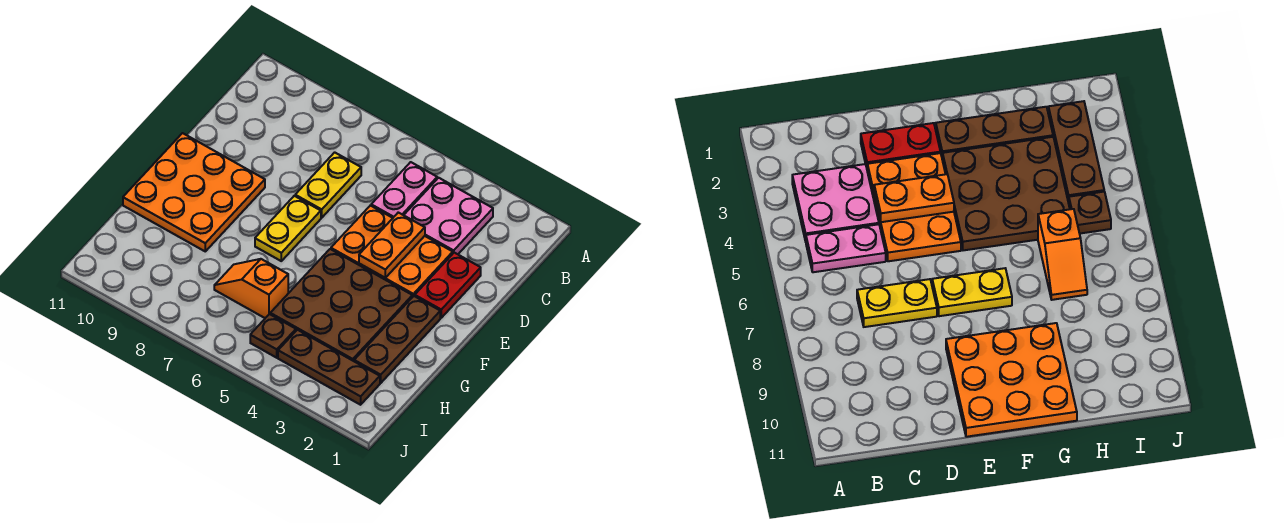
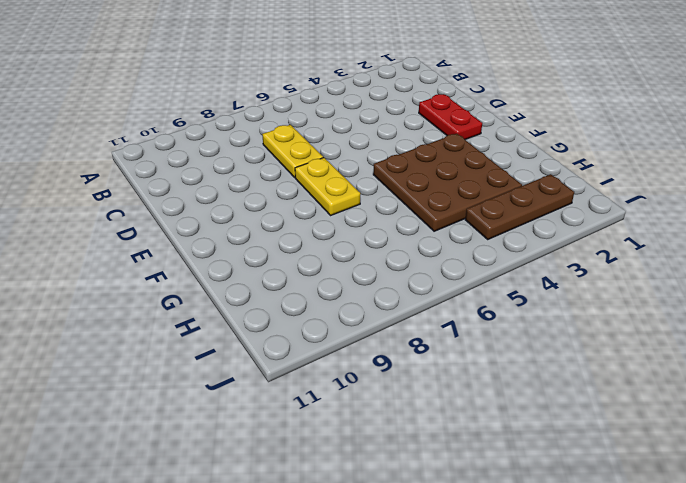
none -> pink 2x2 plate [404,178,493,254]
none -> pink 1x2 plate [371,162,437,218]
none -> orange 2x3 plate [331,205,453,297]

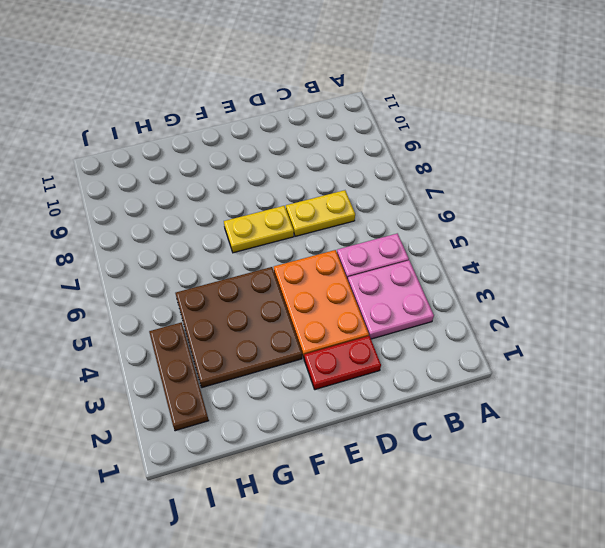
none -> orange 3x3 plate [123,133,265,251]
none -> brown 1x3 plate [354,296,440,383]
none -> orange 1x2 slope [214,259,288,318]

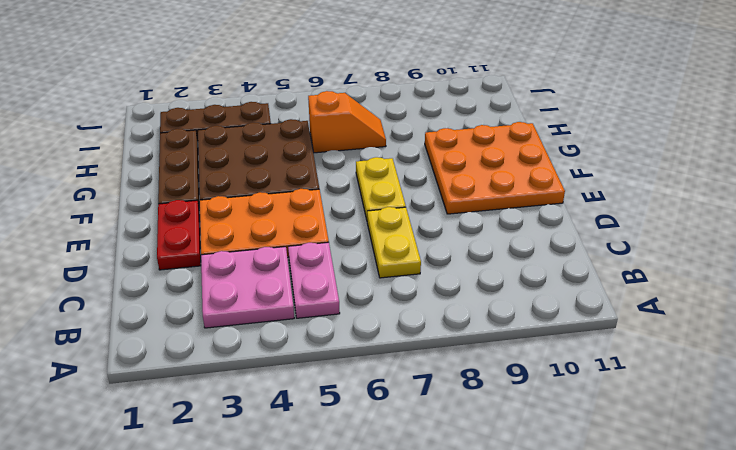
none -> brown 1x1 plate [250,314,296,358]
none -> orange 1x2 plate [359,212,425,278]

